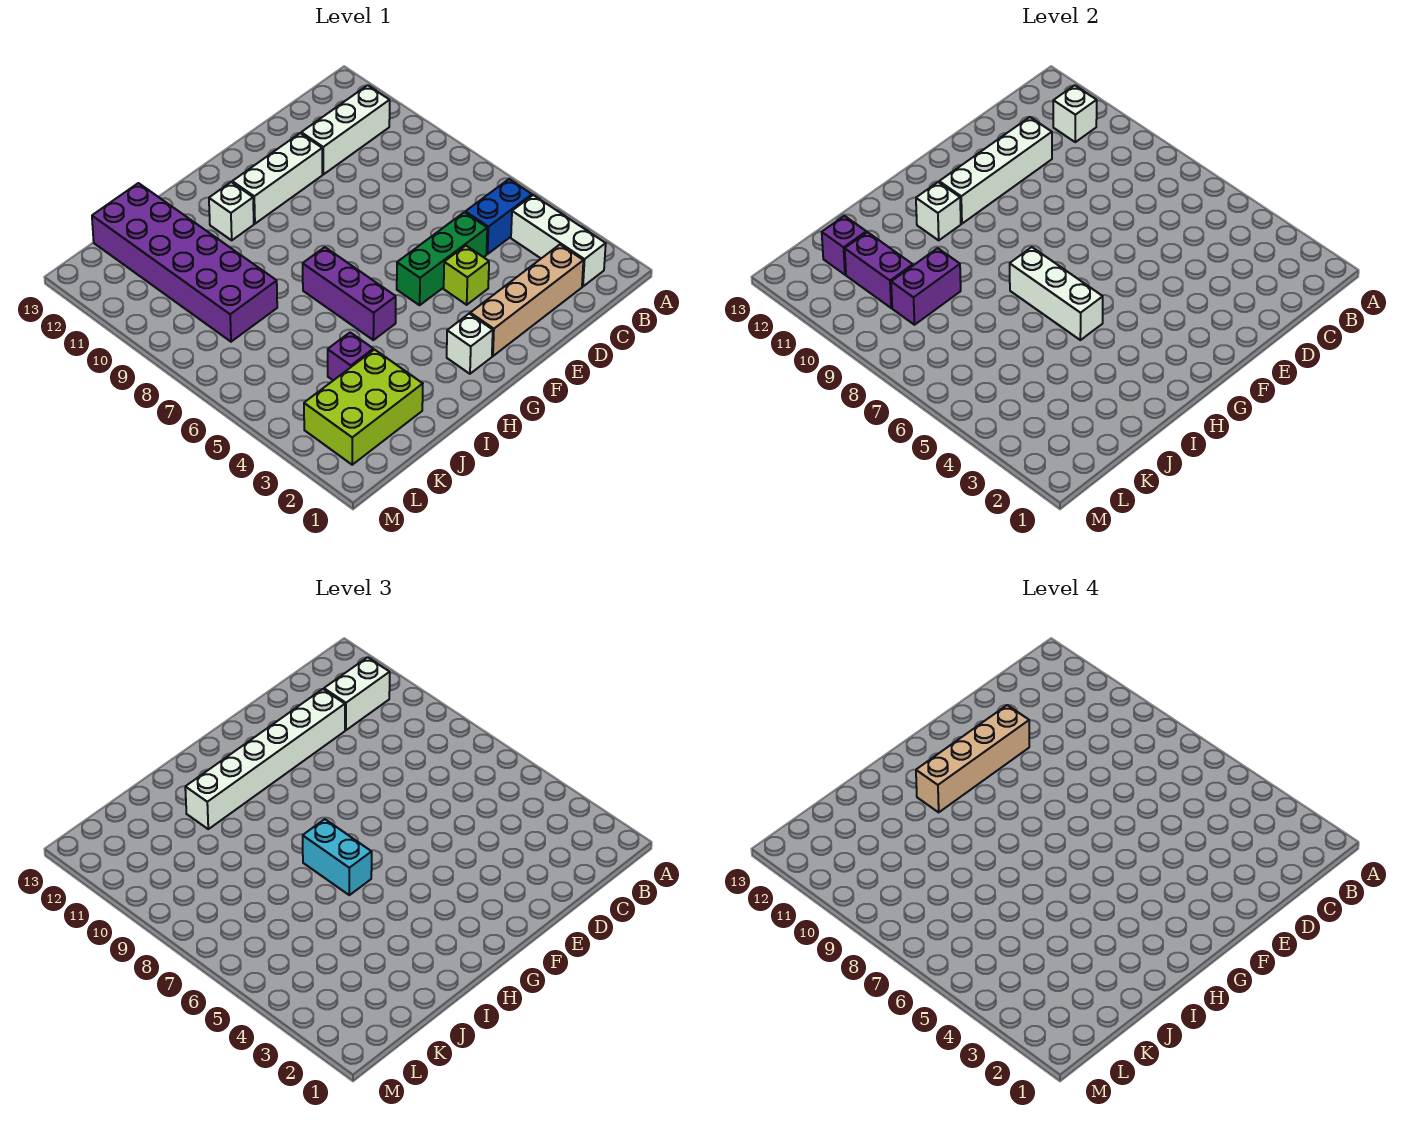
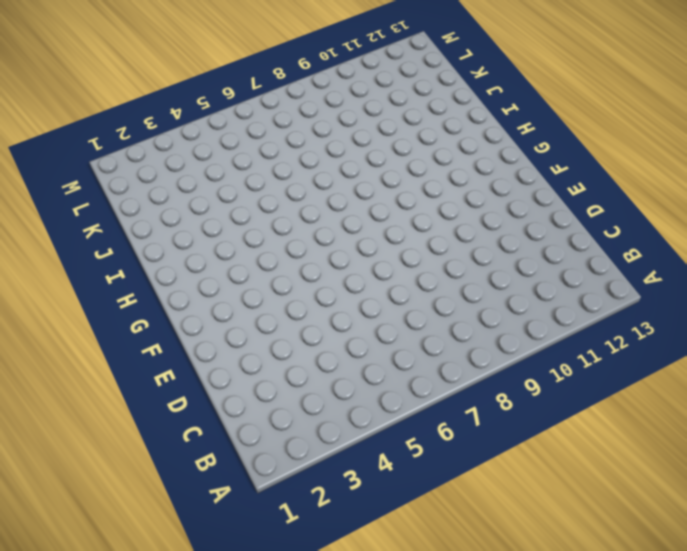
none -> white 1x3 brick [511,195,606,286]
none -> blue 1x2 brick [465,179,532,254]
none -> white 1x3 brick [301,85,390,174]

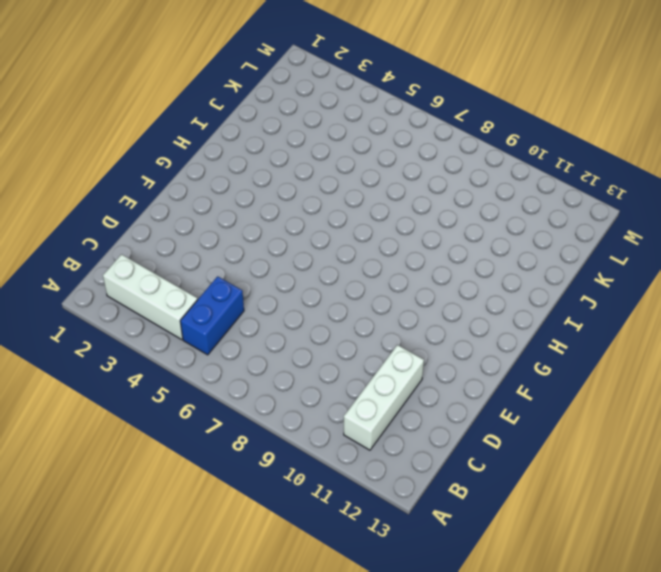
none -> tan 1x4 brick [470,245,583,356]
none -> green 1x3 brick [397,212,487,305]
none -> lime 1x1 brick [444,246,489,305]

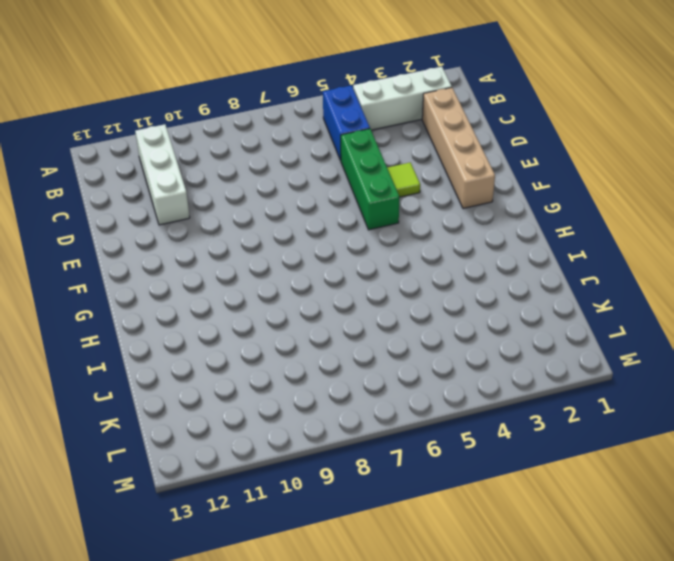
lime 1x1 tile [387,162,420,197] -> lime 1x1 brick [444,246,489,305]
none -> white 1x3 brick [232,133,322,224]
none -> white 1x1 brick [447,314,493,374]
none -> purple 1x3 brick [303,247,396,340]

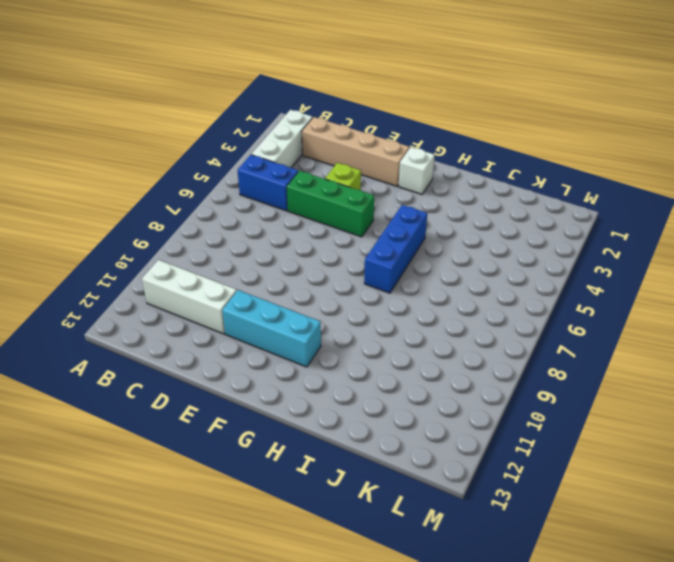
cyan 1x3 brick [222,290,321,367] -> white 1x3 brick [232,133,322,224]
blue 1x3 brick [364,205,427,293] -> purple 1x3 brick [303,247,396,340]
none -> white 1x1 brick [209,182,254,240]
none -> lime 2x3 brick [304,350,423,465]
none -> purple 1x1 brick [328,332,373,380]

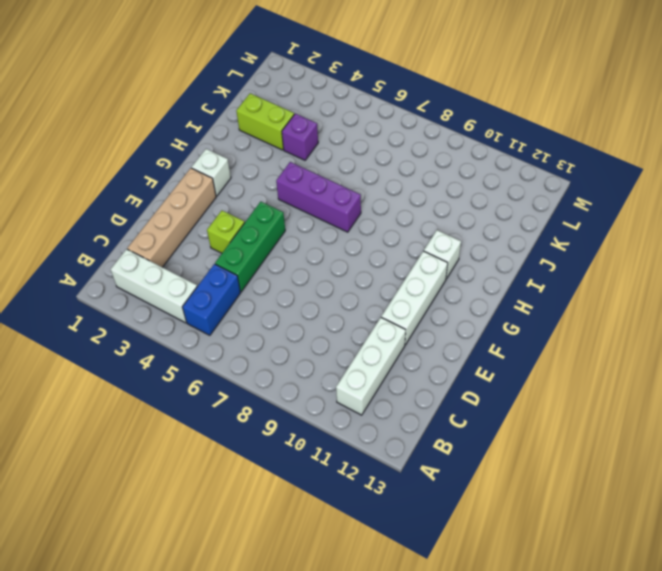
lime 1x2 brick [236,93,294,150] -> lime 2x3 brick [304,350,423,465]
none -> purple 2x6 brick [92,183,277,342]
none -> white 1x1 brick [1053,85,1097,142]
none -> white 1x4 brick [939,117,1052,224]

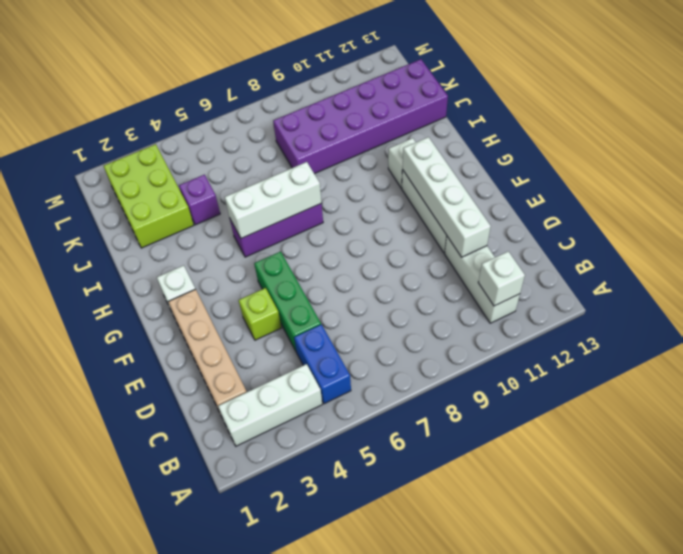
none -> white 1x1 brick [916,182,961,240]
none -> purple 1x2 brick [891,248,961,325]
none -> purple 1x2 brick [845,232,913,308]

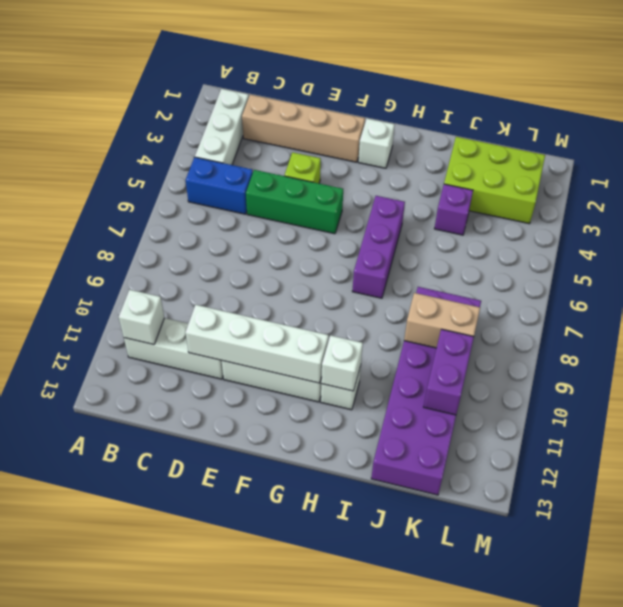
tan 1x2 brick [404,293,480,348] -> purple 1x2 brick [891,248,961,325]
none -> white 1x3 brick [1010,247,1103,340]
none -> purple 1x1 brick [822,216,866,275]
none -> white 1x2 brick [324,657,390,730]

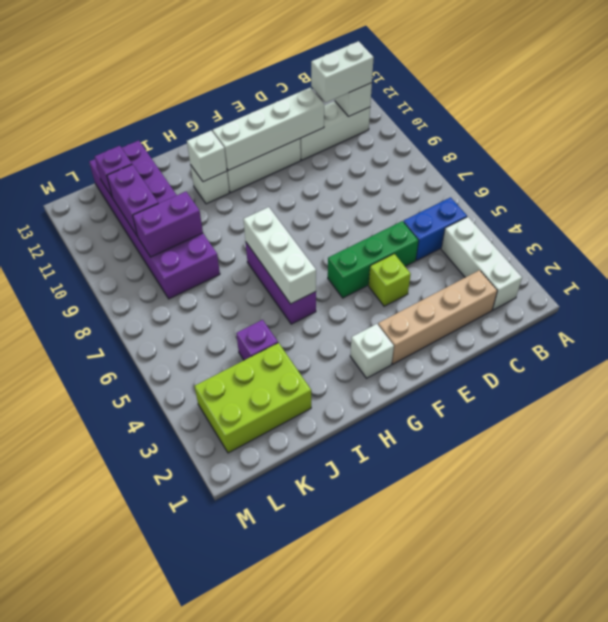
none -> white 1x6 brick [185,689,345,829]
none -> cyan 1x2 brick [303,819,372,895]
none -> tan 1x4 brick [916,705,1029,812]

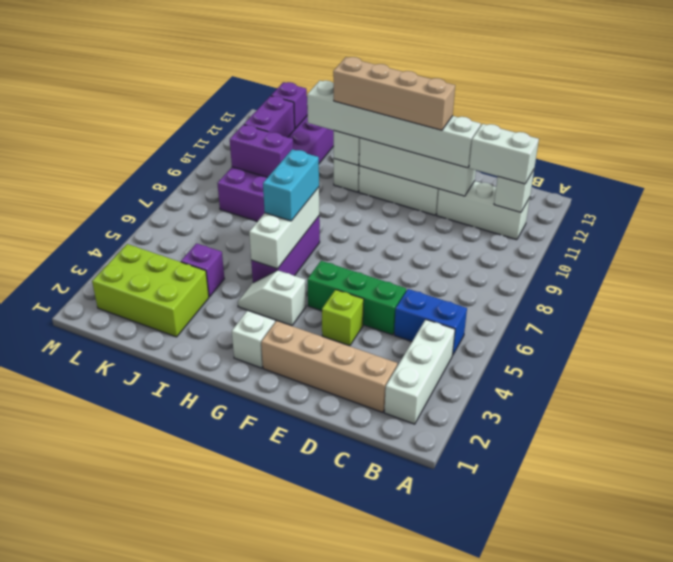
white 1x2 slope [238,270,306,325] -> none

